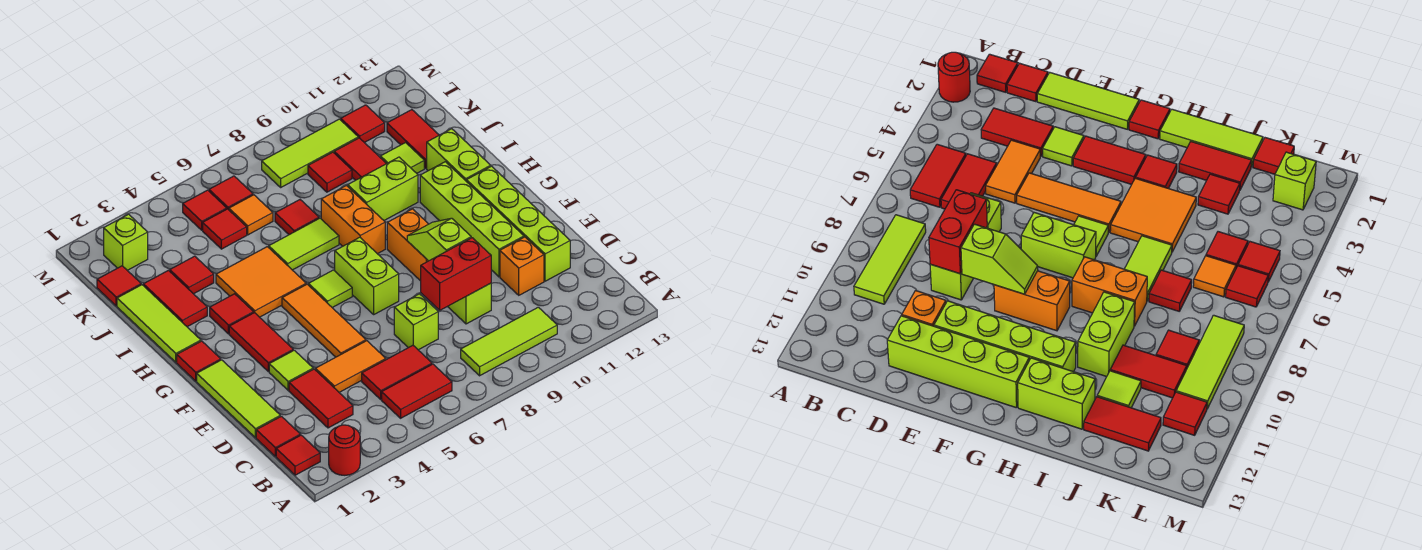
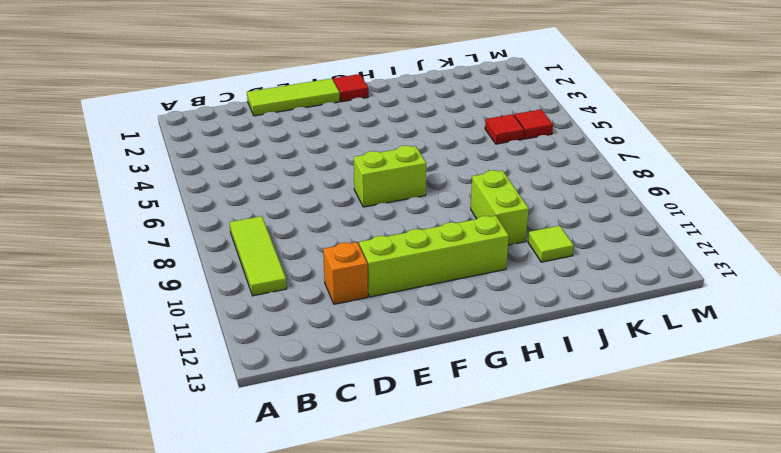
none -> red 1x1 round brick [329,425,360,475]
none -> red 1x1 tile [276,435,320,475]
none -> red 1x2 tile [382,364,452,418]
none -> red 1x1 tile [256,416,300,456]

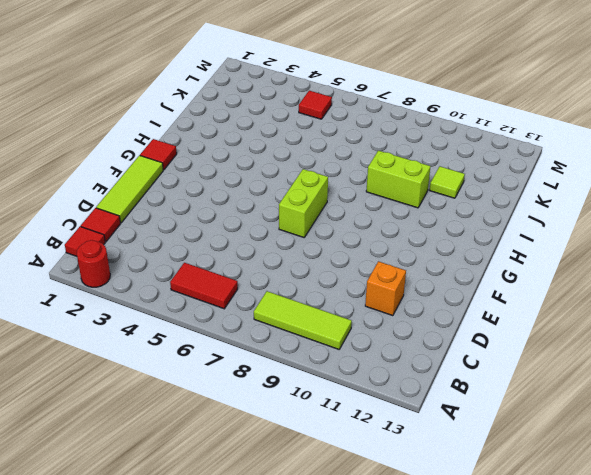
none -> red 1x2 tile [289,369,353,428]
none -> red 1x2 tile [362,345,432,399]
none -> orange 1x2 tile [315,341,386,392]
none -> lime 1x1 brick [394,294,438,350]

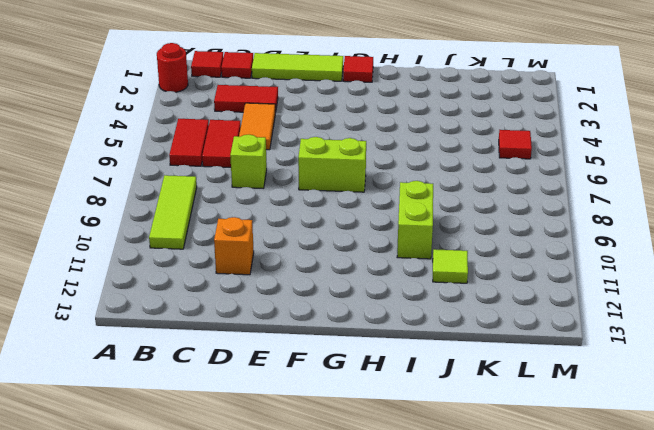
none -> lime 1x1 brick [448,283,491,324]
none -> lime 1x4 brick [466,166,570,281]
none -> lime 1x1 tile [269,350,313,390]
none -> orange 1x3 tile [282,284,366,357]

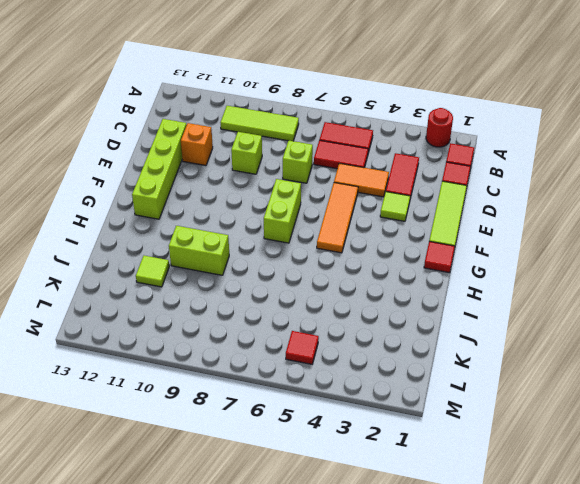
none -> lime 1x4 brick [420,162,524,277]
none -> red 1x2 tile [229,313,293,371]
none -> orange 1x2 brick [387,209,428,281]
none -> lime 1x1 tile [308,270,352,308]

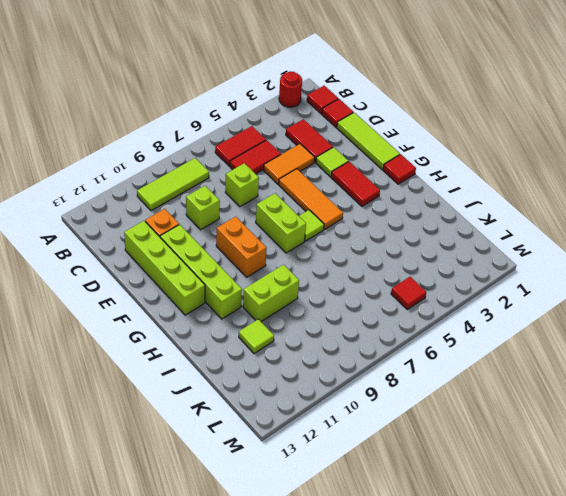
none -> lime 1x3 tile [117,285,201,362]
none -> red 1x1 tile [210,294,254,334]
none -> orange 2x2 tile [216,247,306,317]
none -> orange 1x2 brick [321,186,385,254]

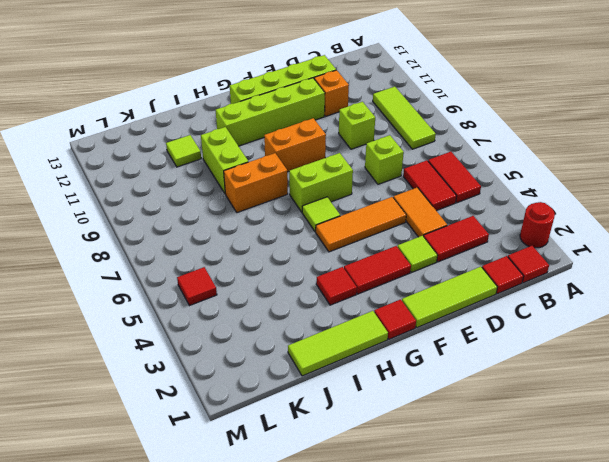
none -> orange 2x2 tile [216,247,306,317]
none -> lime 1x2 brick [427,129,491,181]
none -> red 1x2 tile [143,270,207,327]
none -> lime 1x2 tile [269,218,339,270]

